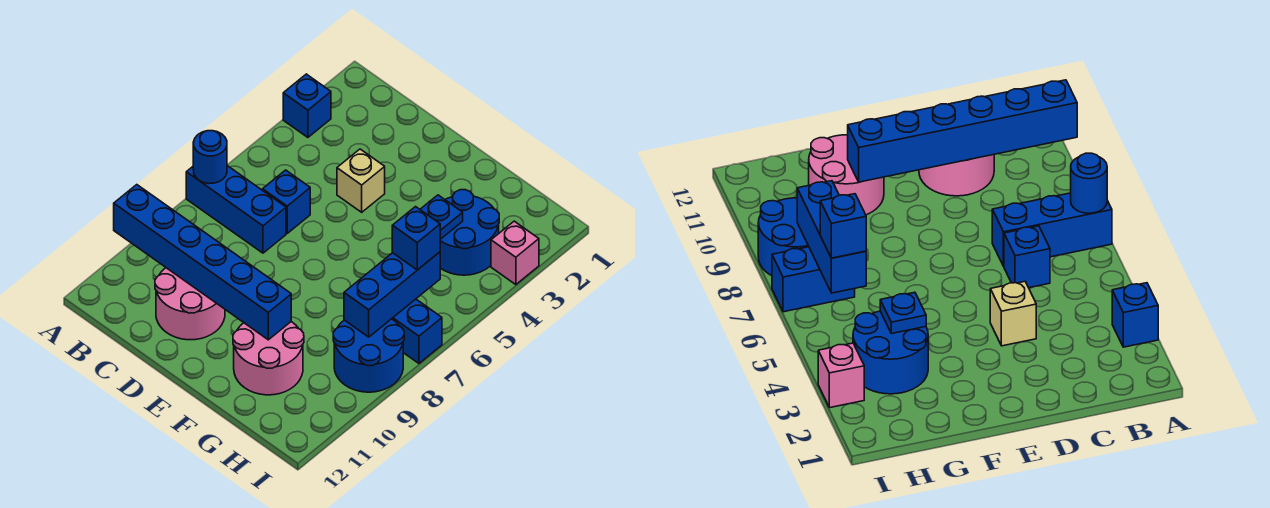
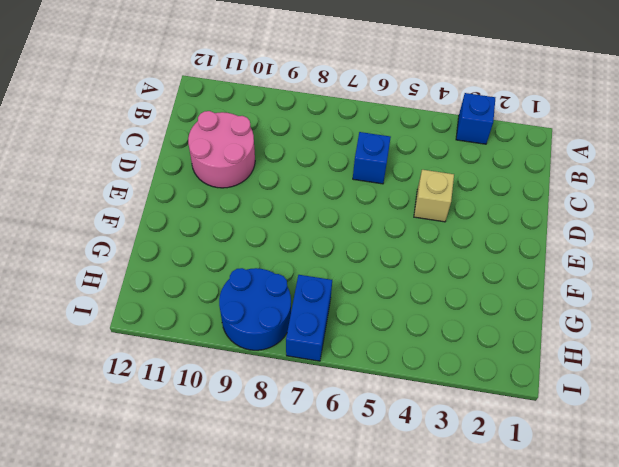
none -> blue 1x3 brick [186,166,286,253]
none -> pink 2x2 round brick [233,322,304,395]
none -> blue 2x2 round brick [440,190,499,275]

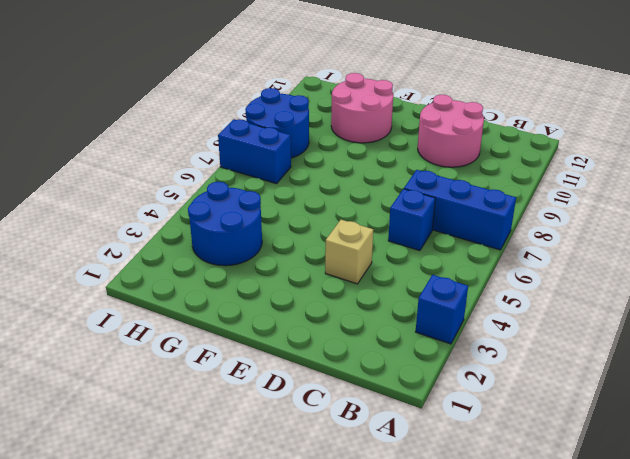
none -> pink 1x1 brick [491,221,539,285]
none -> blue 1x1 round brick [193,131,227,184]
none -> blue 1x6 brick [114,185,291,340]

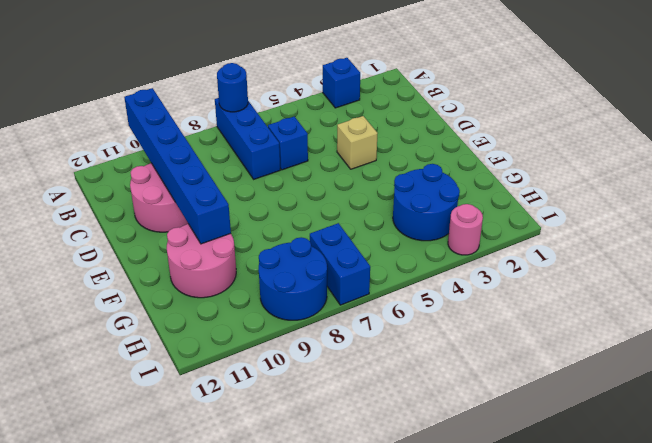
pink 1x1 round brick [448,204,483,255] -> pink 1x1 brick [491,221,539,285]
none -> blue 1x1 plate [420,195,463,239]
none -> blue 1x3 brick [344,252,440,337]
none -> blue 1x1 brick [392,207,440,270]

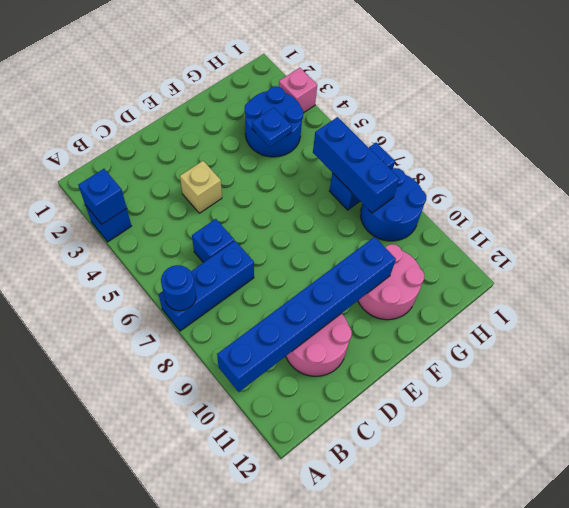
blue 1x1 brick [78,169,127,224] -> blue 1x1 brick moved to [392,207,440,270]

